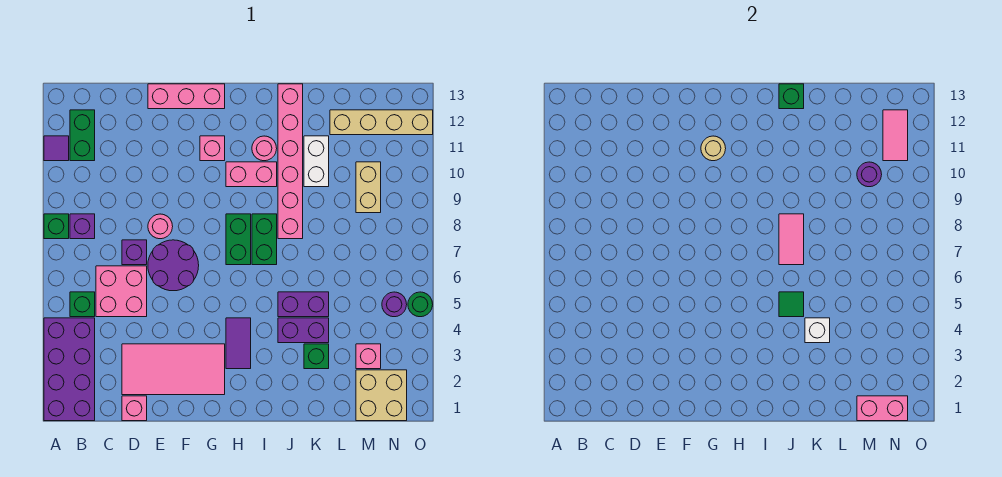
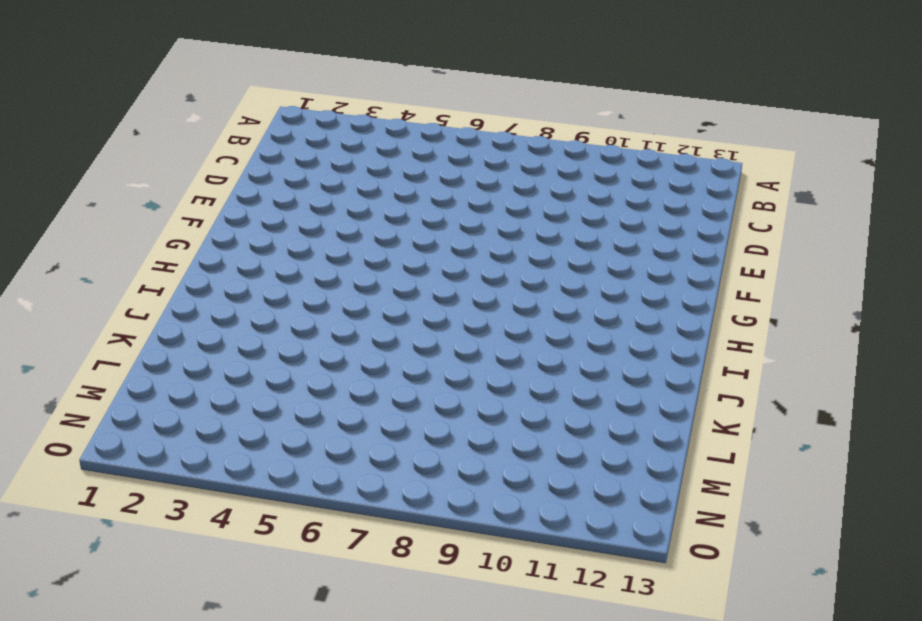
none -> purple 2x4 brick [44,318,95,421]
none -> green 1x1 brick [44,214,69,239]
none -> purple 1x1 tile [44,136,69,161]
none -> green 1x1 brick [70,292,95,317]

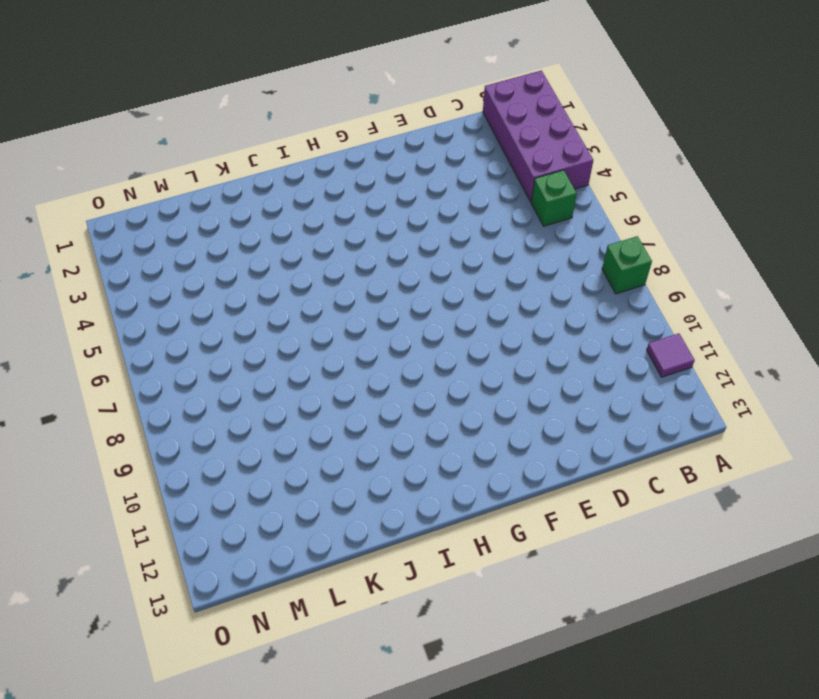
none -> purple 1x1 brick [70,214,95,239]
none -> green 1x2 brick [70,110,95,161]
none -> pink 2x2 brick [96,266,147,317]
none -> pink 1x1 brick [122,396,147,421]

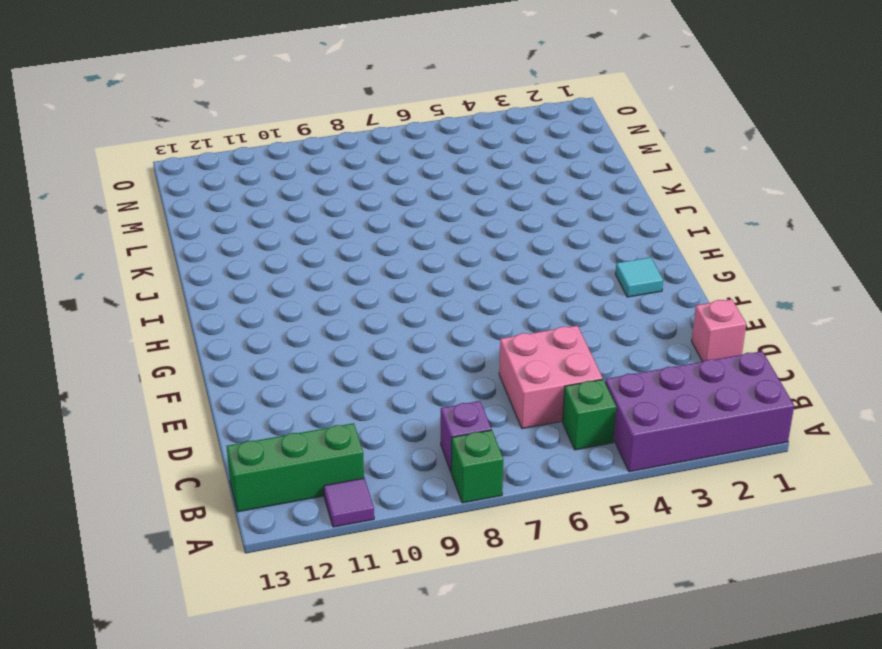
green 1x3 brick [227,423,364,512] -> green 1x2 brick [70,110,95,161]
cyan 1x1 tile [616,257,663,297] -> pink 2x4 tile [122,344,225,395]
none -> purple 1x1 brick [122,240,147,265]
none -> purple 2x2 round brick [148,240,199,291]
none -> pink 1x1 round brick [148,214,173,239]
none -> pink 1x3 brick [148,84,225,109]

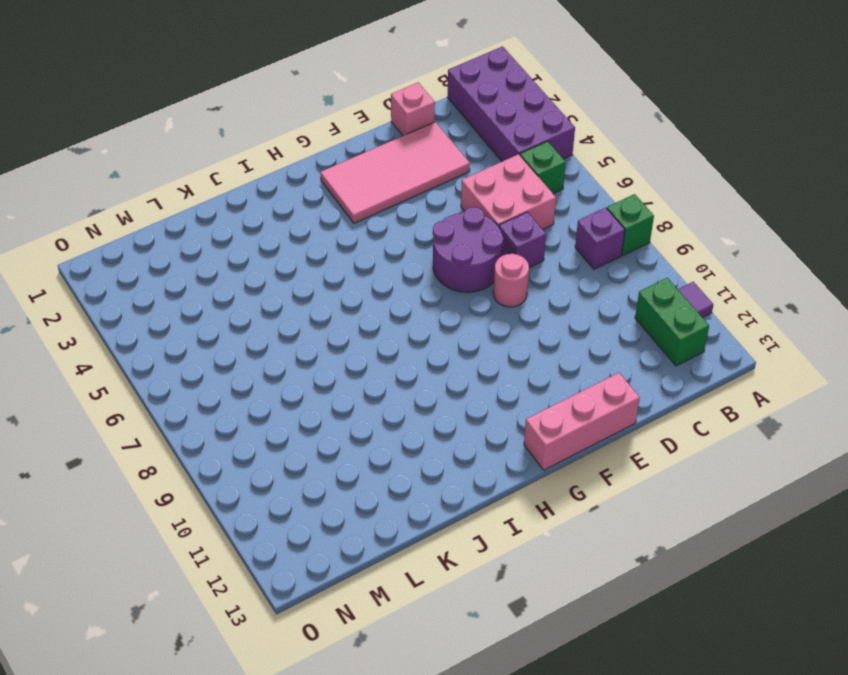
none -> pink 1x1 brick [200,136,225,161]
none -> purple 1x2 tile [226,318,251,369]
none -> green 1x2 brick [226,214,251,265]
none -> pink 1x2 brick [226,162,277,187]

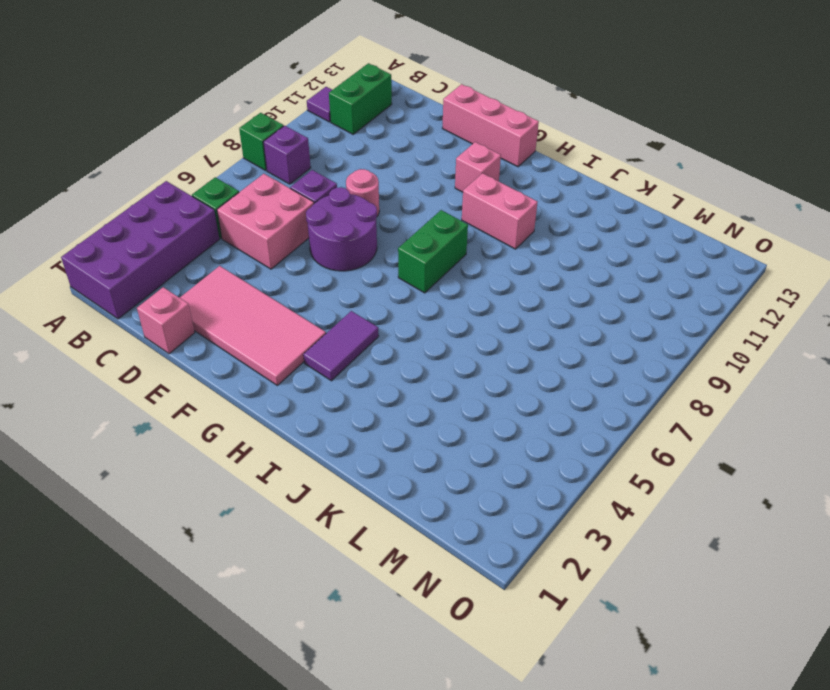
none -> green 1x2 brick [252,214,277,265]
none -> pink 1x1 round brick [252,136,277,161]
none -> purple 1x2 brick [278,318,329,343]
none -> purple 1x2 brick [278,292,329,317]

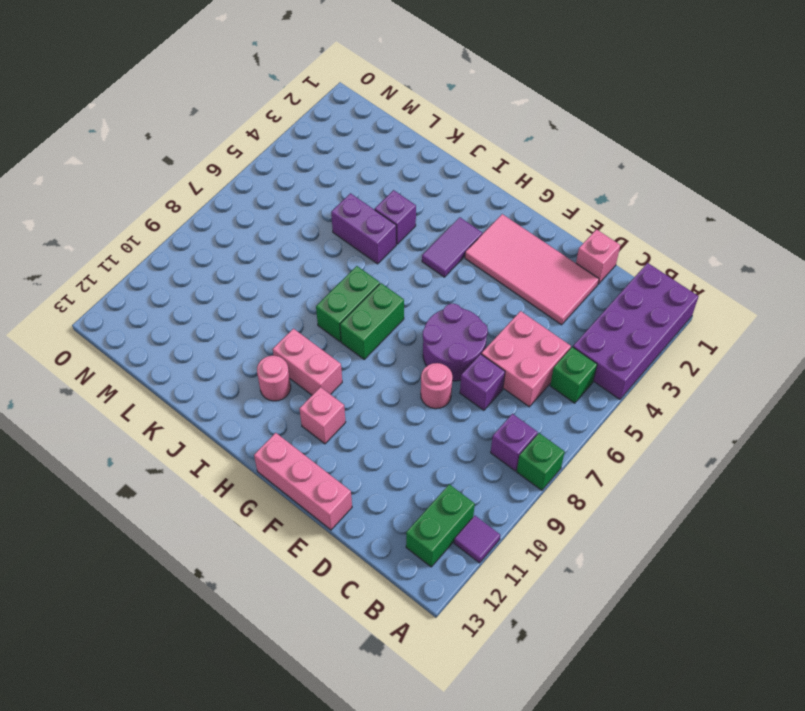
purple 1x1 brick [375,190,416,244] -> purple 1x2 brick [278,318,329,343]
none -> pink 1x6 brick [278,84,303,239]
none -> green 1x1 brick [304,344,329,369]
none -> white 1x2 brick [304,136,329,187]
none -> tan 1x4 brick [330,110,433,135]

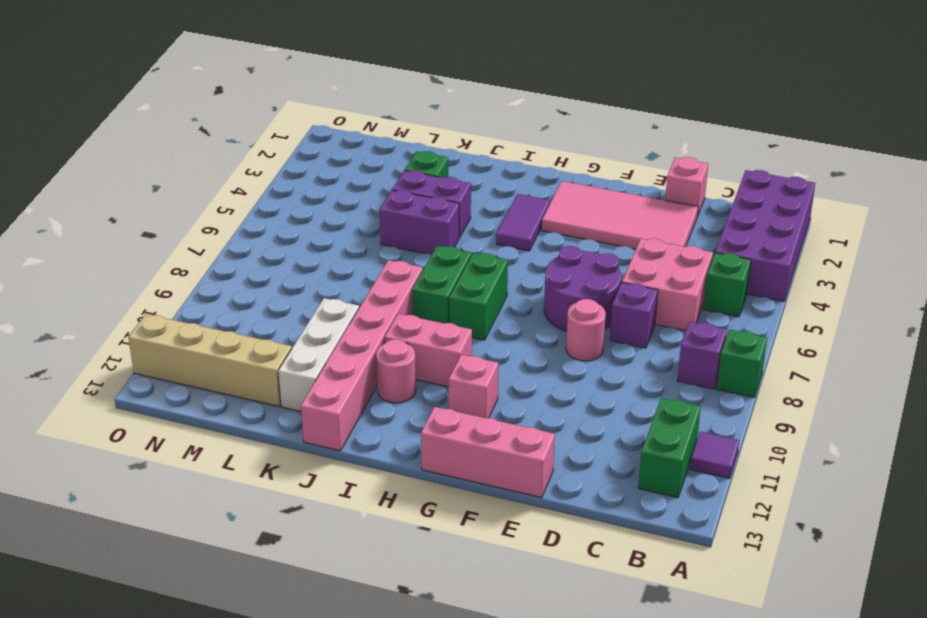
white 1x3 brick [278,298,359,411] -> white 1x2 brick [304,136,329,187]
none -> tan 2x2 brick [356,370,407,421]
none -> pink 1x1 brick [356,344,381,369]
none -> tan 1x2 brick [356,162,381,213]
none -> purple 1x1 round brick [382,292,407,317]

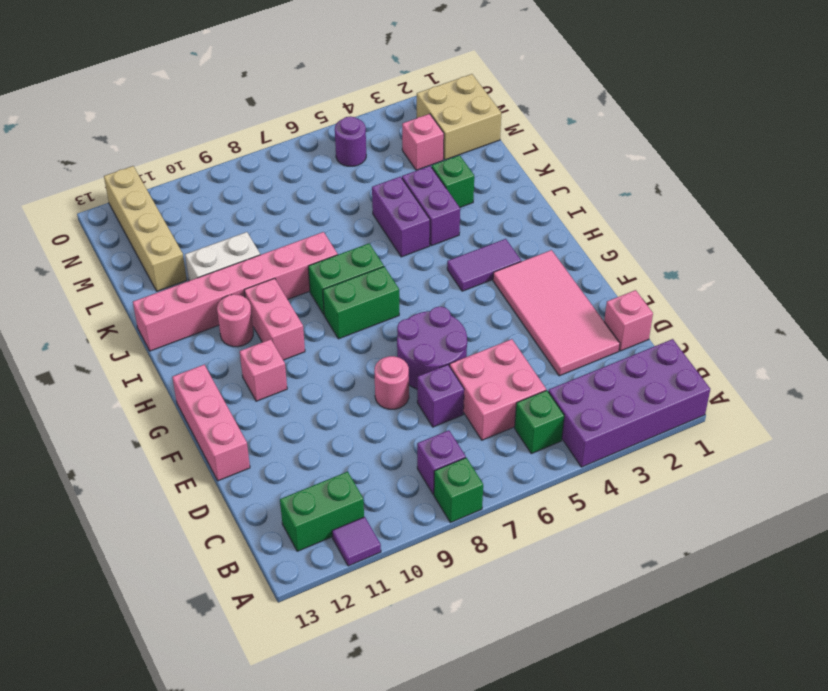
none -> tan 1x2 brick [356,162,381,213]
none -> green 1x1 round brick [408,292,433,317]
none -> tan 1x1 round brick [701,136,726,161]
none -> green 1x1 tile [779,292,804,317]

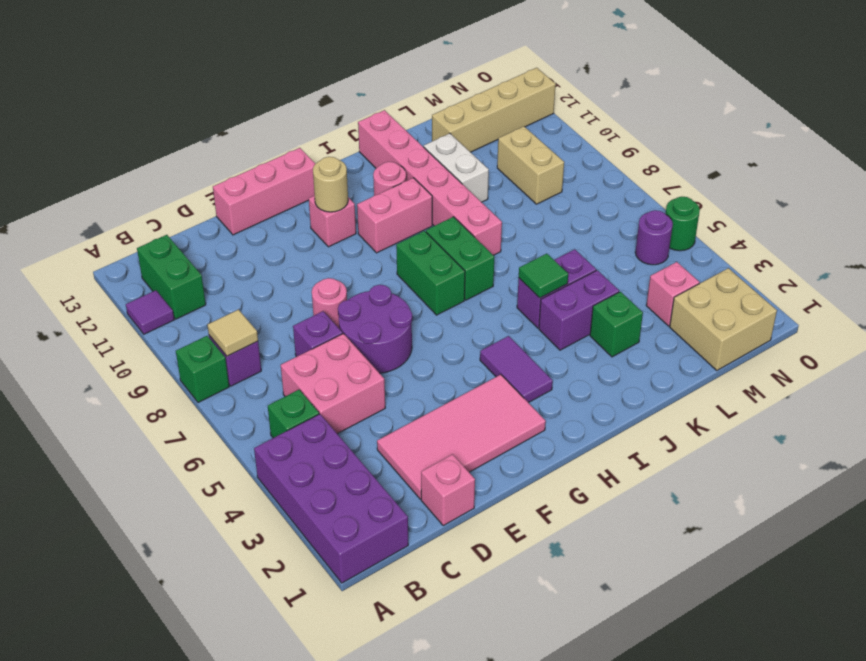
tan 1x1 tile [207,310,258,356] -> none
none -> pink 1x2 tile [779,214,804,265]
none -> green 1x1 brick [779,84,804,109]
none -> white 1x1 brick [805,318,830,343]
none -> pink 1x2 brick [857,396,908,421]

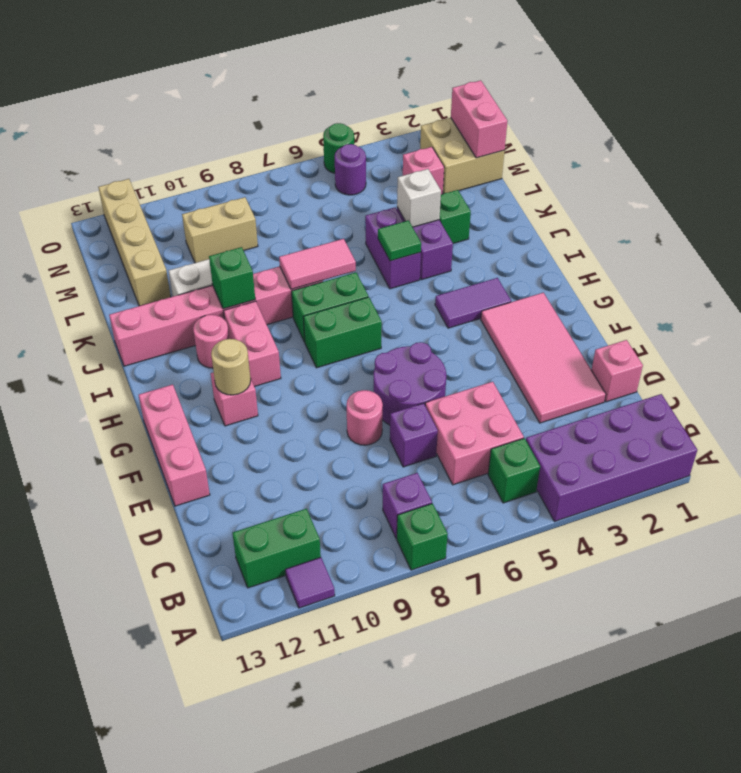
green 1x1 brick [209,247,255,309] -> green 1x1 brick moved to [779,84,804,109]
none -> purple 1x1 round brick [857,162,882,187]
none -> pink 1x2 tile [883,110,908,161]

